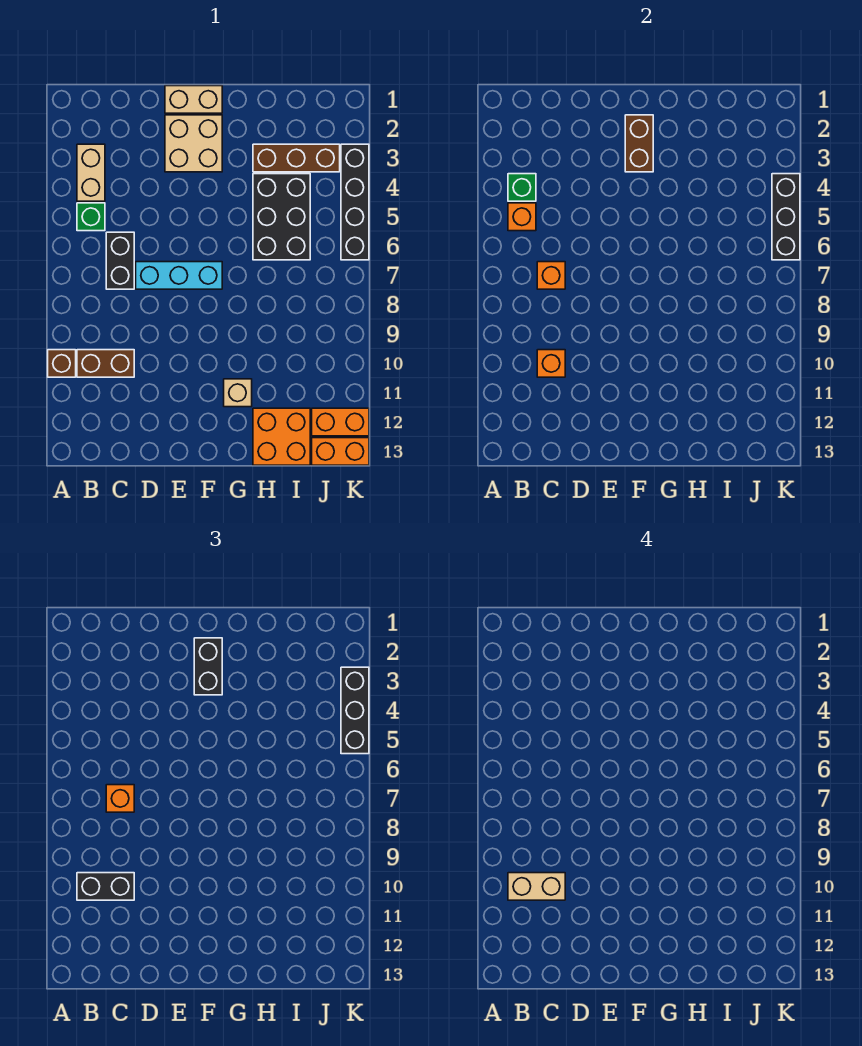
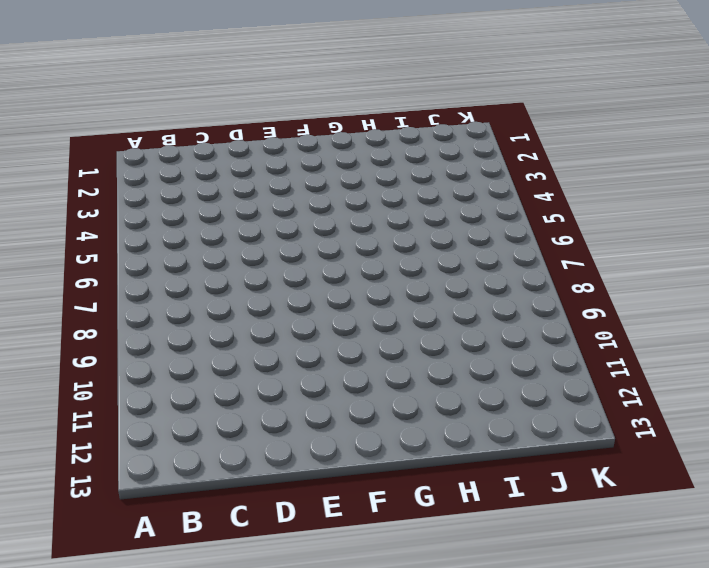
none -> brown 1x1 brick [48,350,76,377]
none -> tan 1x2 brick [77,144,105,201]
none -> green 1x1 brick [77,203,105,231]

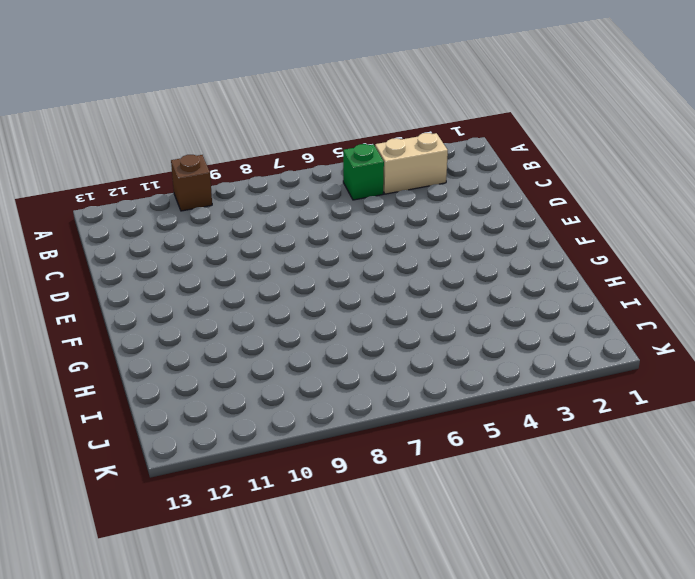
none -> brown 1x2 brick [77,350,134,377]
none -> black 1x2 brick [106,232,134,289]
none -> cyan 1x3 brick [136,262,222,289]

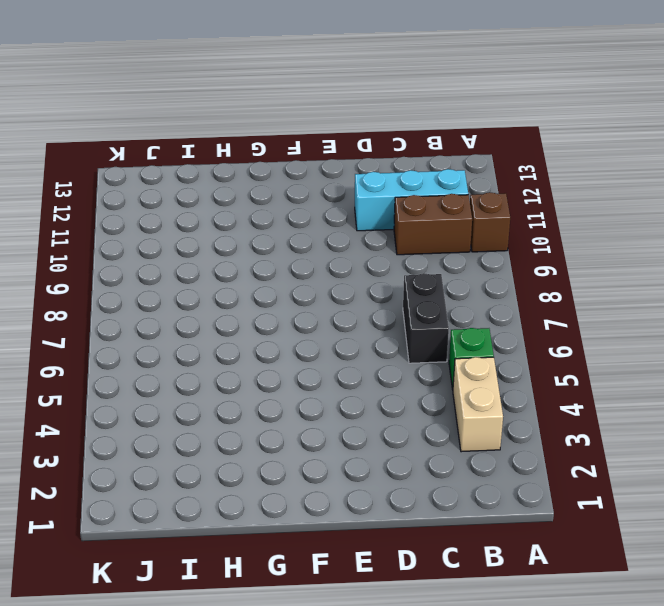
cyan 1x3 brick [355,169,468,231] -> cyan 1x3 brick moved to [136,262,222,289]
none -> tan 1x2 brick [165,86,222,113]
none -> tan 2x2 brick [165,115,222,172]
none -> tan 1x1 brick [224,379,252,407]

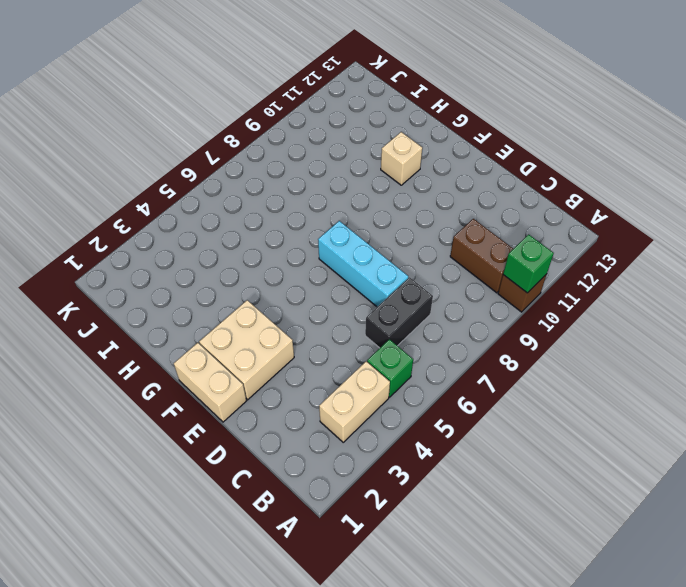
green 1x1 brick [503,234,554,293] -> green 1x1 brick moved to [508,174,536,201]
none -> brown 1x3 brick [253,144,340,172]
none -> black 2x3 brick [253,174,310,260]
none -> orange 2x2 brick [253,408,310,465]

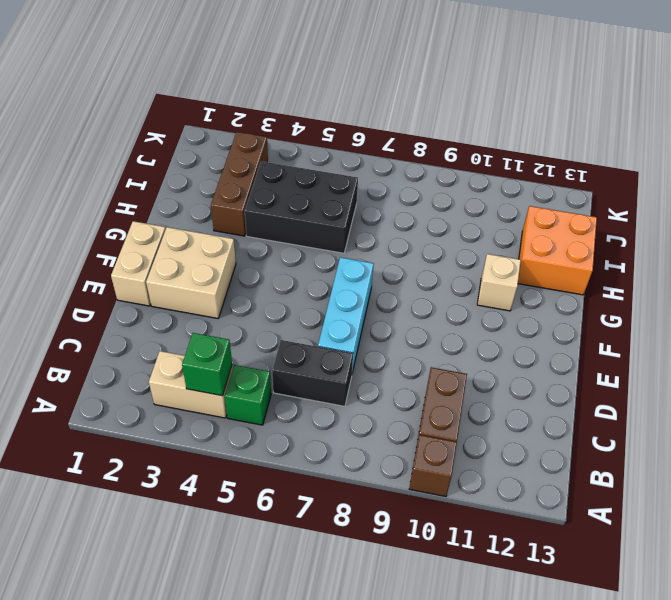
none -> orange 1x2 brick [312,408,369,436]
none -> orange 1x2 brick [312,438,369,465]
none -> black 1x4 brick [341,144,369,260]

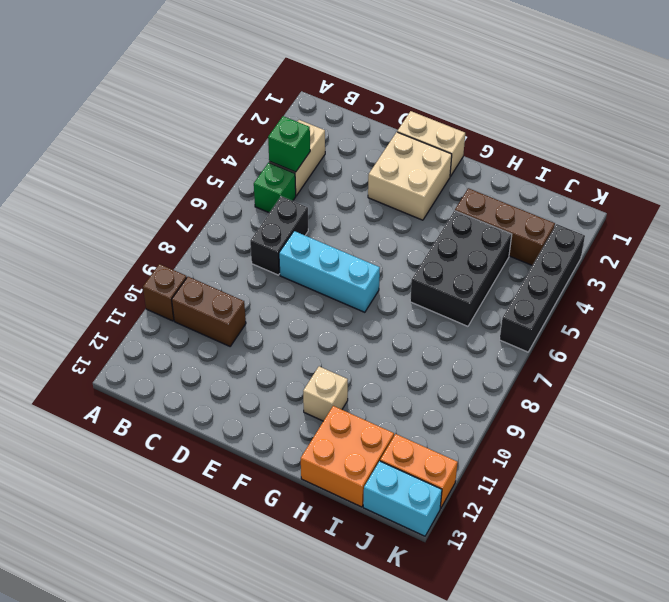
cyan 1x2 brick [363,461,442,536] -> orange 1x2 brick [312,438,369,465]
none -> orange 1x1 brick [508,203,536,231]
none -> orange 1x1 brick [537,262,565,289]
none -> orange 1x1 brick [537,350,565,377]

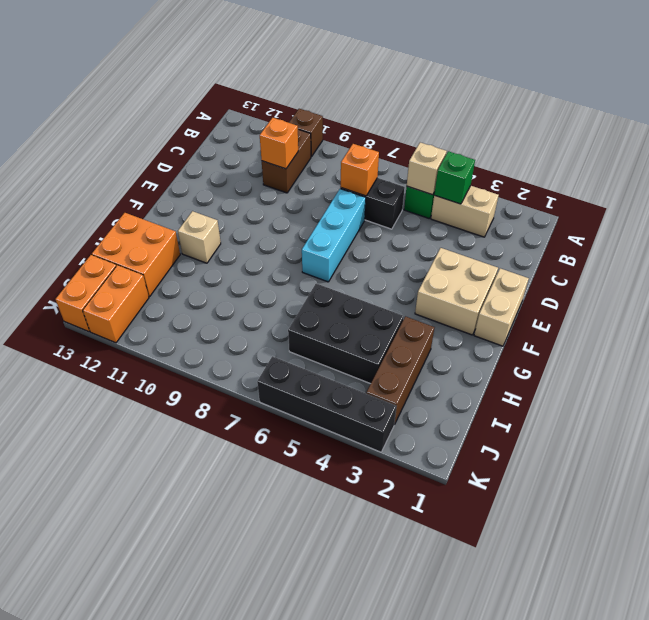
tan 1x1 brick [407,143,447,195] -> orange 1x1 brick [508,203,536,231]
none -> brown 1x2 brick [625,115,653,172]
none -> black 1x3 brick [772,174,800,260]
none -> black 1x2 brick [77,873,134,900]

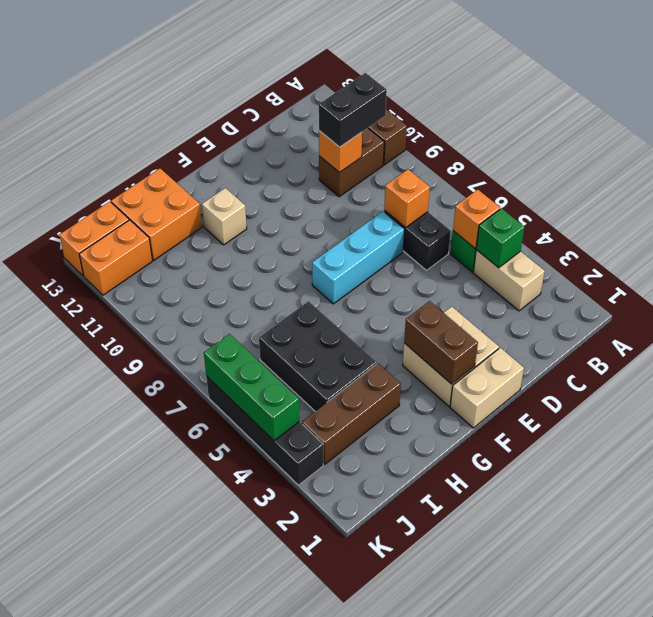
green 1x3 brick [204,334,299,441] -> black 1x3 brick [772,174,800,260]
none -> orange 1x1 brick [106,785,134,812]
none -> black 1x2 brick [194,638,222,695]
none -> black 1x3 brick [341,667,369,754]

